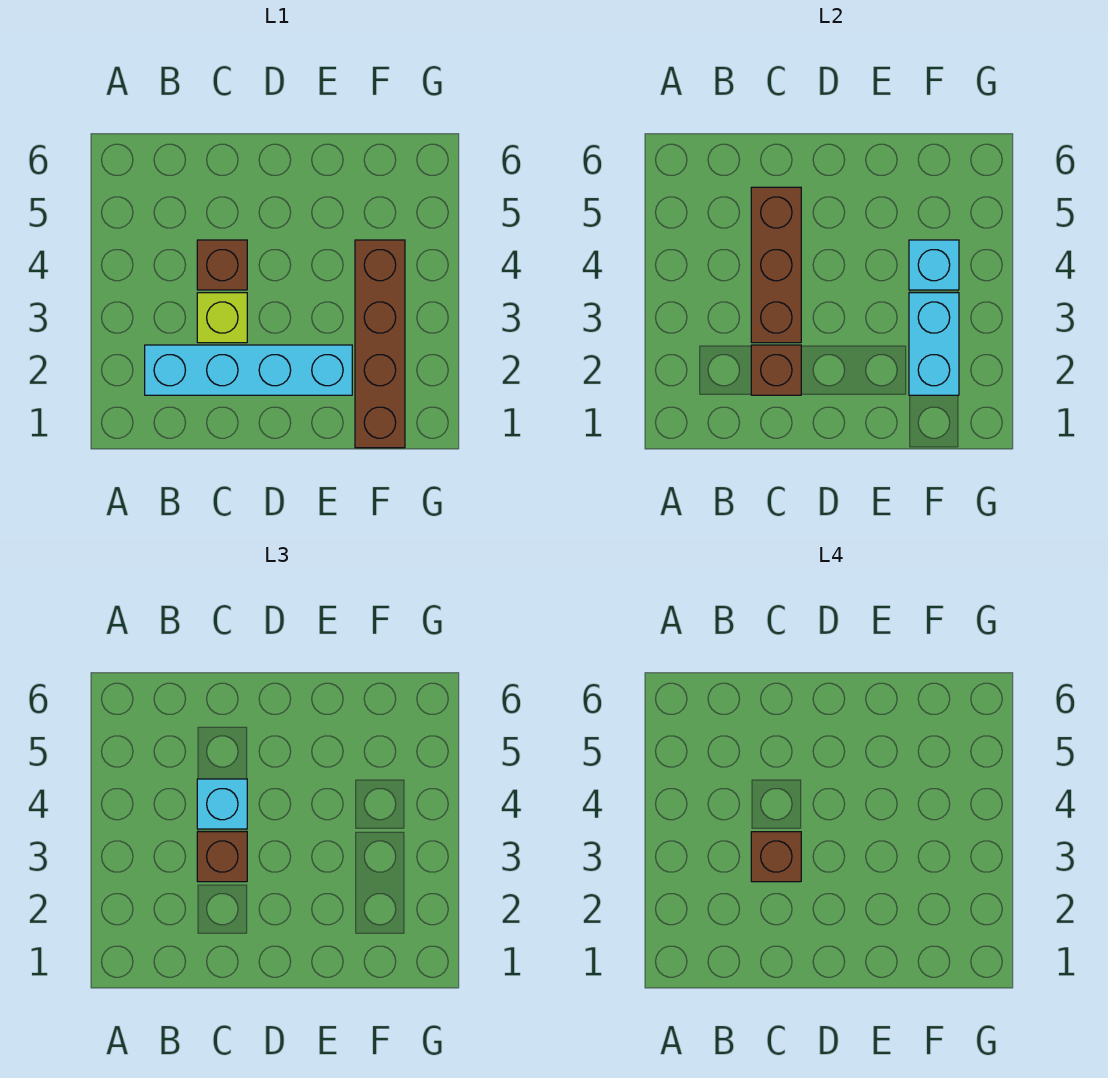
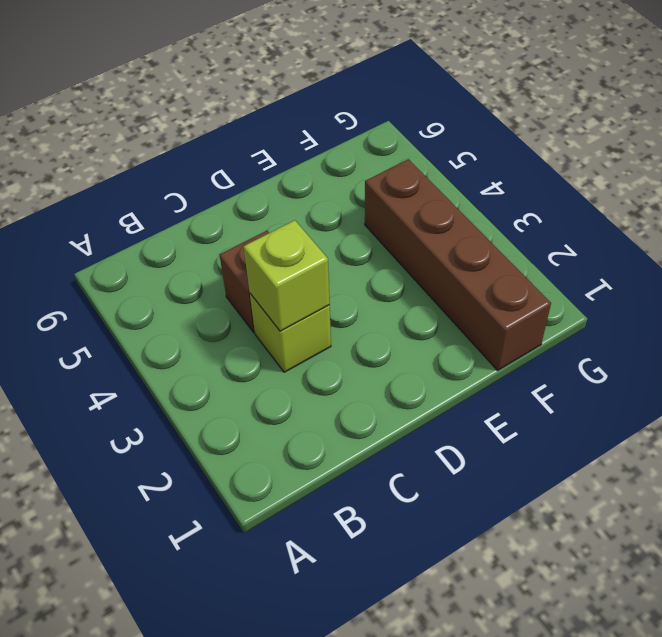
lime 1x1 brick [244,220,330,331] -> brown 1x3 brick [751,187,801,343]
none -> cyan 1x4 brick [145,345,352,395]
none -> brown 1x1 brick [751,345,801,395]

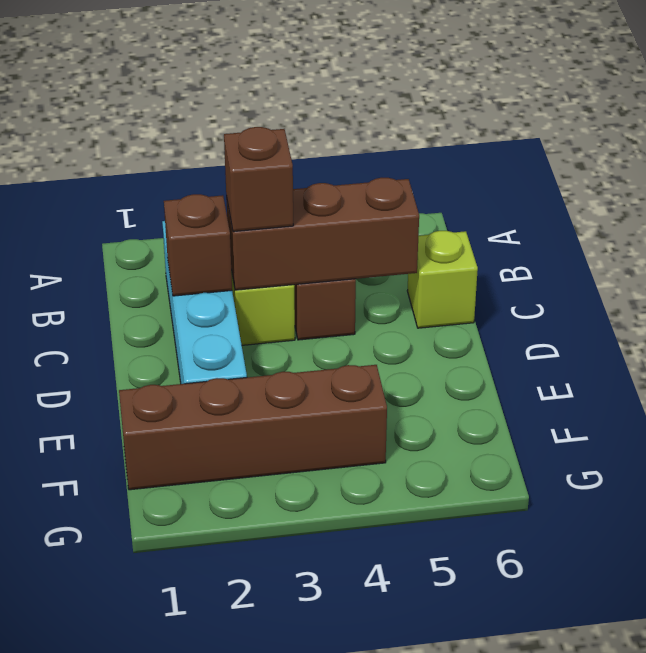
lime 1x1 brick [407,231,478,328] -> none
none -> cyan 1x2 brick [909,293,959,395]
none -> cyan 1x1 brick [909,240,959,290]

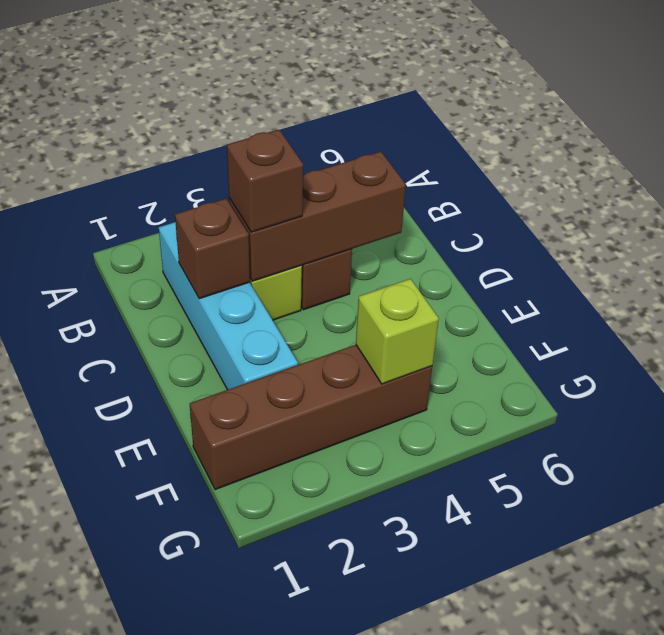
lime 1x1 brick [356,279,439,384] -> cyan 1x1 brick [909,240,959,290]
none -> cyan 1x2 brick [909,293,959,395]
none -> cyan 1x1 brick [197,779,247,829]

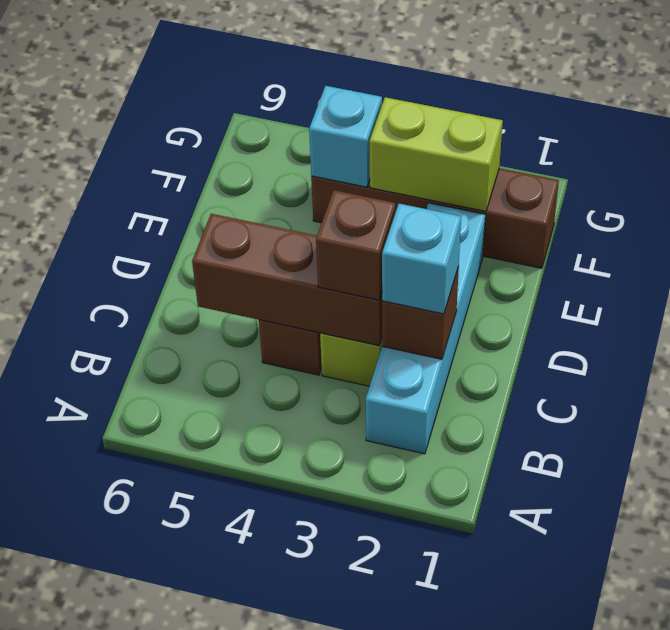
cyan 1x1 brick [382,204,461,314] -> cyan 1x1 brick moved to [197,779,247,829]
lime 1x2 brick [370,97,503,211] -> cyan 1x2 brick [909,293,959,395]
none -> brown 1x1 brick [751,832,801,882]

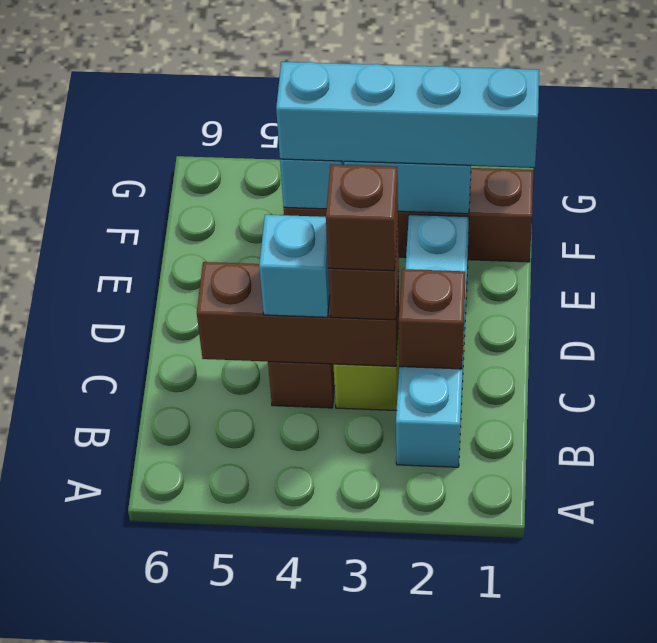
cyan 1x4 brick [276,62,539,167] -> none

